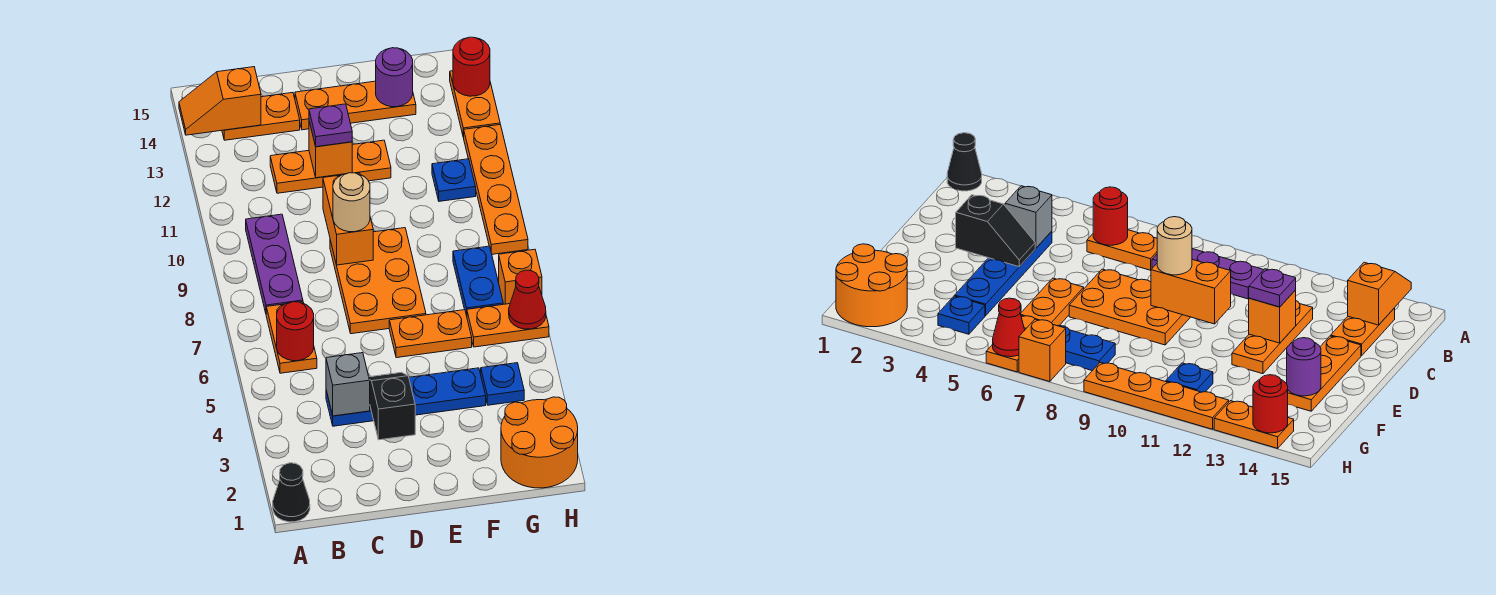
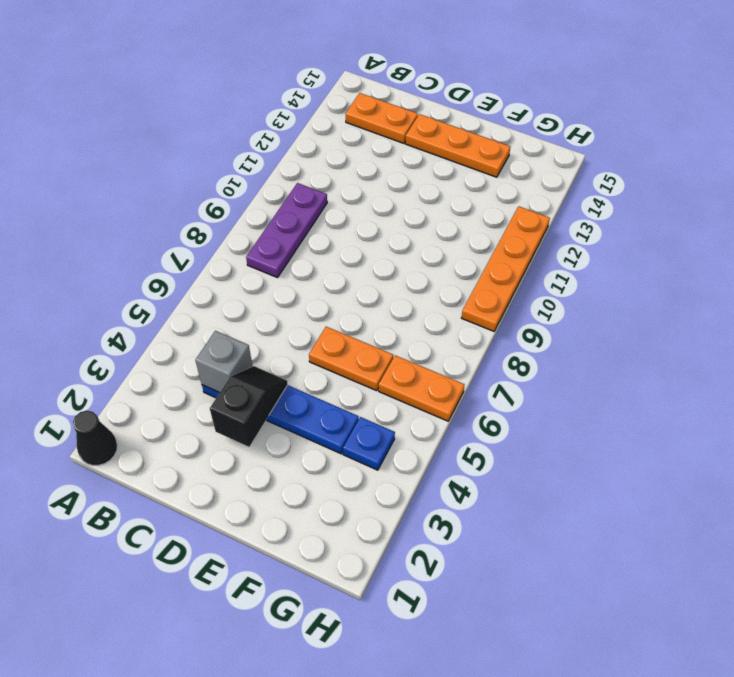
none -> orange 1x2 plate [266,302,317,373]
none -> orange 1x3 plate [270,140,391,193]
none -> orange 2x3 plate [330,228,426,334]

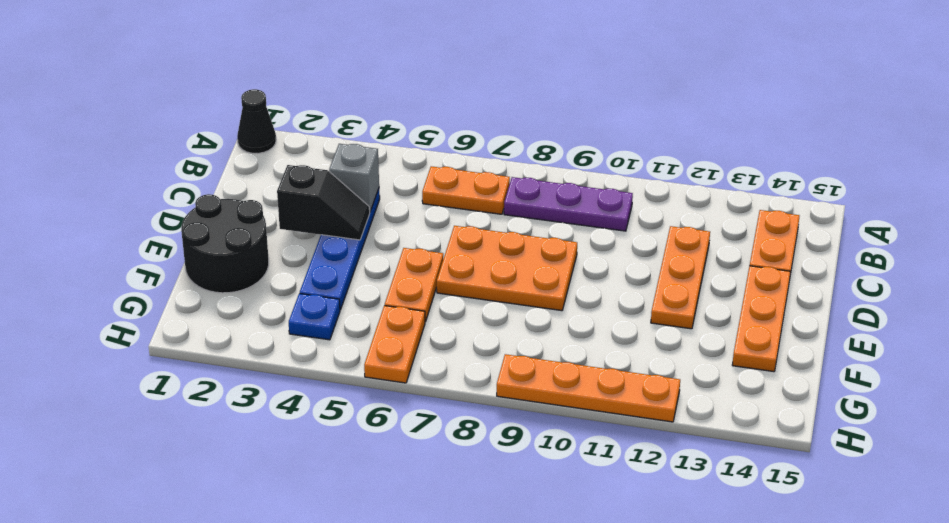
black 2x2 round brick [181,194,269,293] -> none
none -> orange 2x2 round brick [501,397,578,488]
none -> blue 1x2 plate [453,246,503,315]
none -> blue 1x1 plate [432,159,476,201]

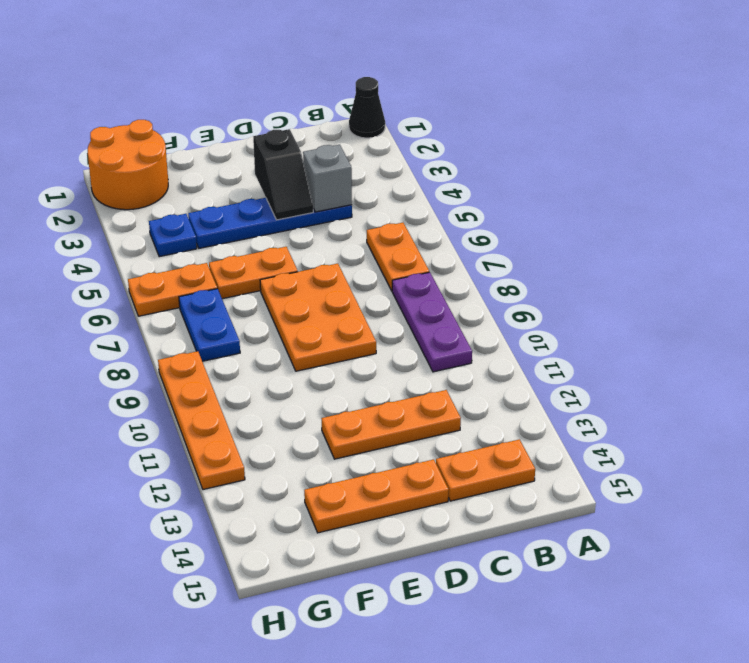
none -> blue 1x1 plate [432,159,476,201]
none -> orange 1x1 brick [499,249,542,304]
none -> orange 1x2 plate [450,71,500,138]

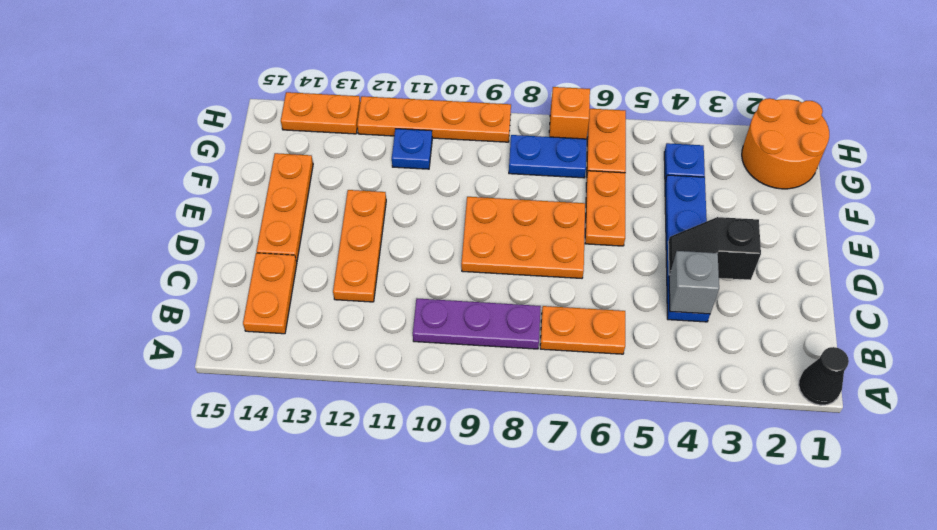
none -> orange 1x2 slope [179,67,261,135]
none -> red 1x1 round brick [277,302,314,361]
none -> orange 1x2 brick [323,173,373,265]

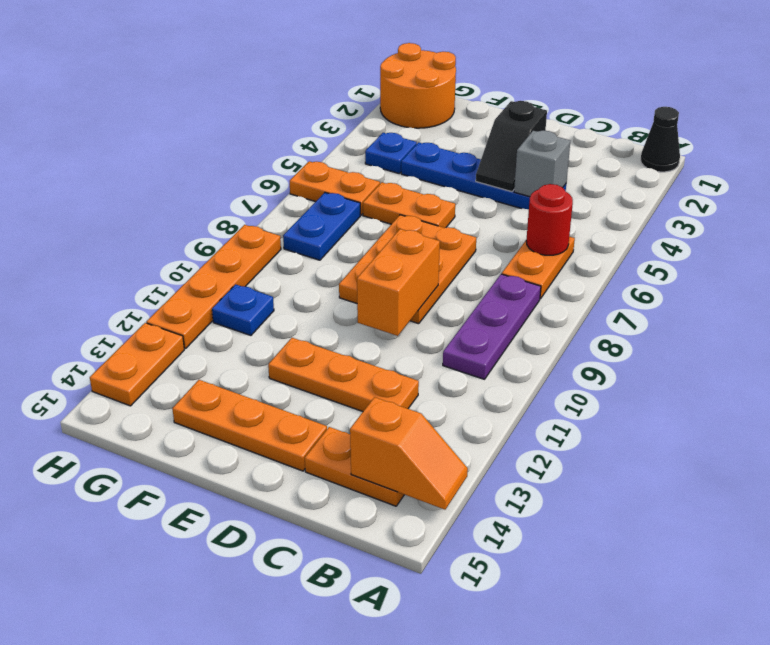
none -> orange 1x1 brick [499,249,542,304]
none -> orange 1x1 brick [309,122,352,178]
none -> purple 1x1 round brick [376,48,413,107]

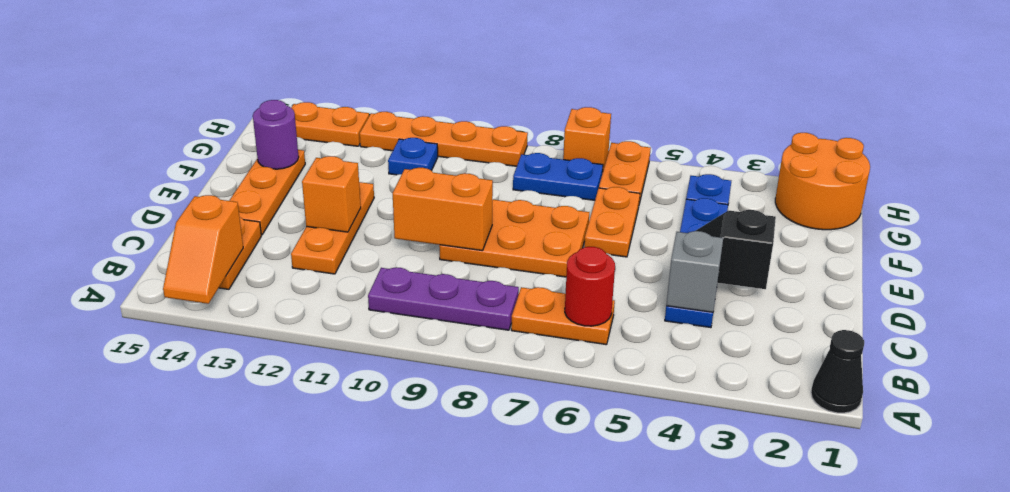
none -> red 1x1 cone [509,270,546,329]
none -> red 1x1 round brick [453,37,490,96]
none -> tan 1x1 round brick [333,173,370,232]

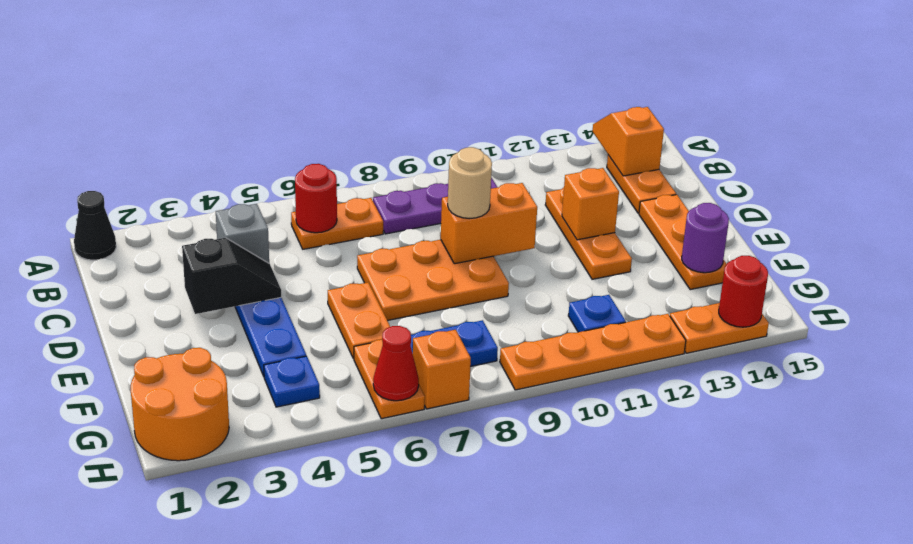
none -> purple 1x1 plate [309,104,352,147]

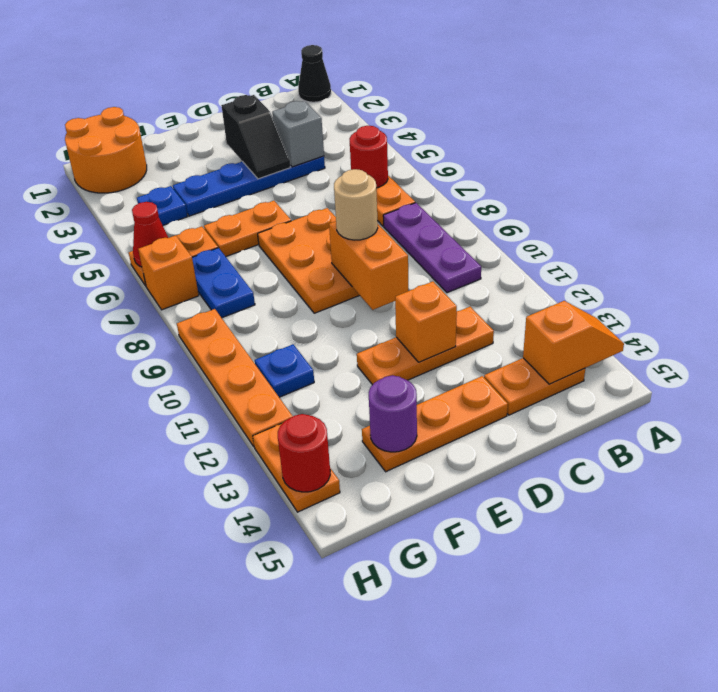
none -> purple 1x1 plate [309,104,352,147]

